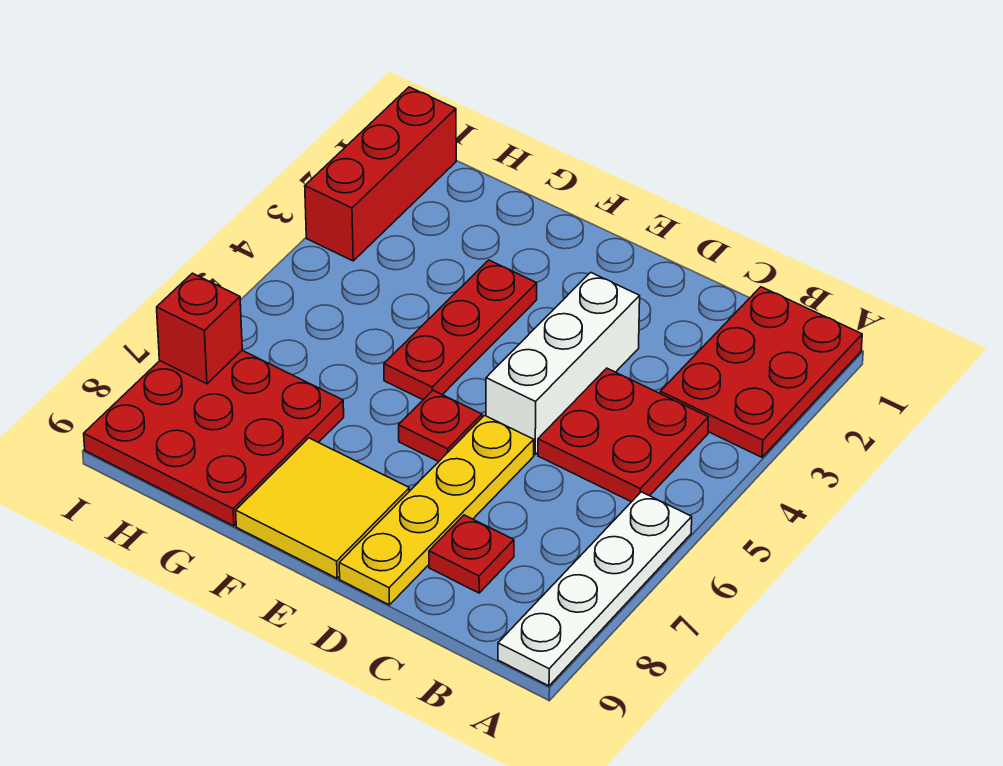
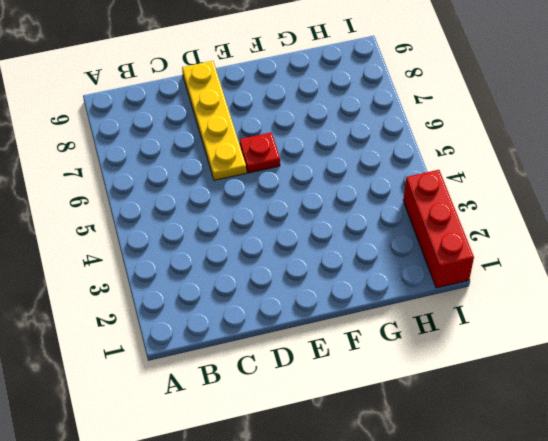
none -> red 2x3 plate [660,287,862,457]
none -> white 1x4 plate [498,492,692,686]
none -> red 2x2 plate [538,368,708,502]

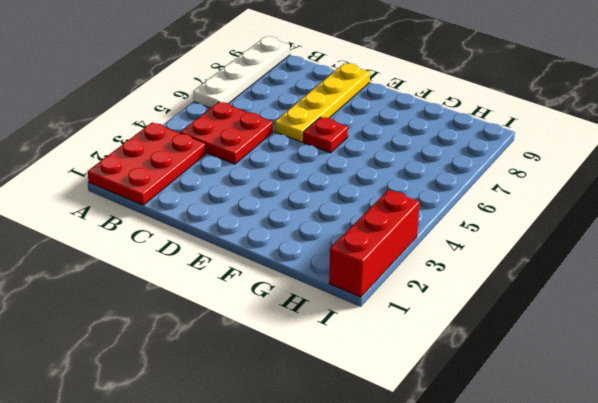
none -> red 1x1 plate [429,515,514,593]
none -> white 1x3 brick [486,272,640,454]
none -> yellow 2x2 tile [236,438,409,578]

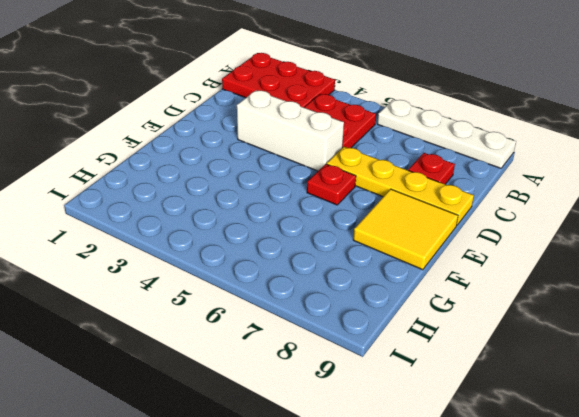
none -> red 1x3 plate [384,260,537,400]
none -> red 3x3 plate [84,351,344,526]
none -> red 1x3 brick [305,87,456,261]

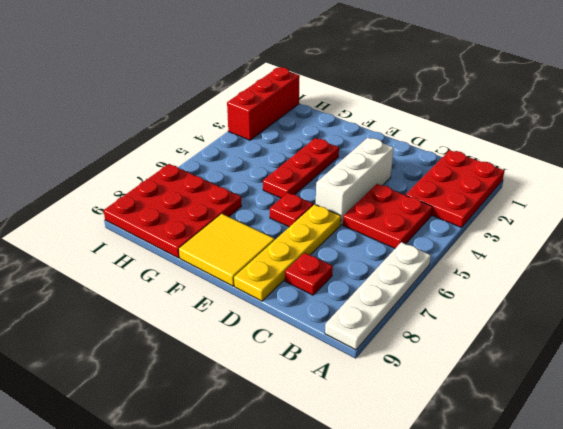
none -> red 1x1 brick [157,273,242,384]

